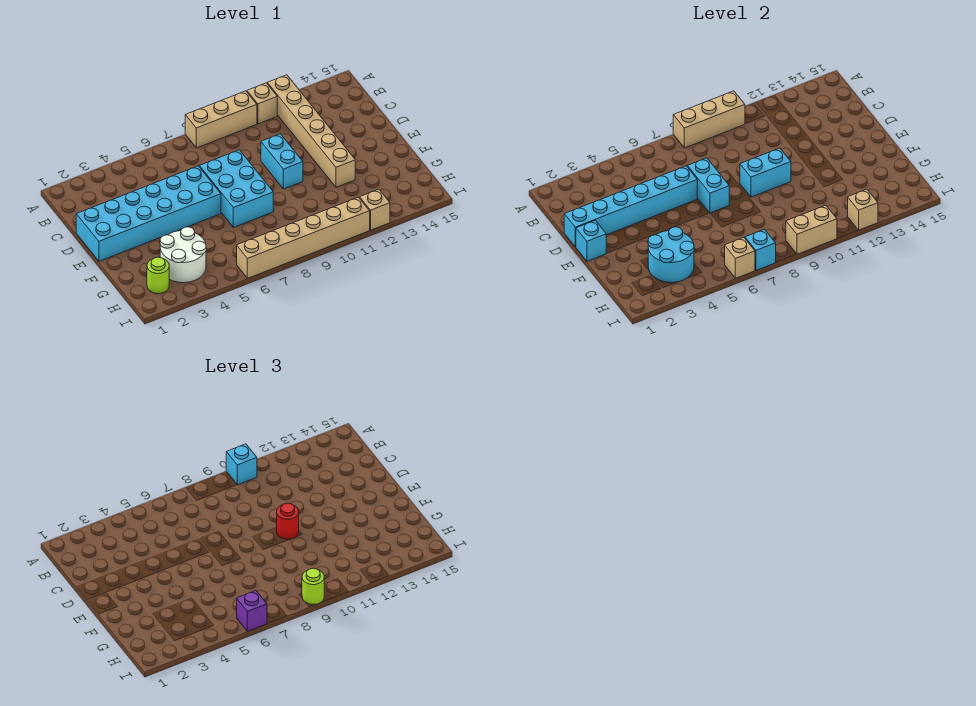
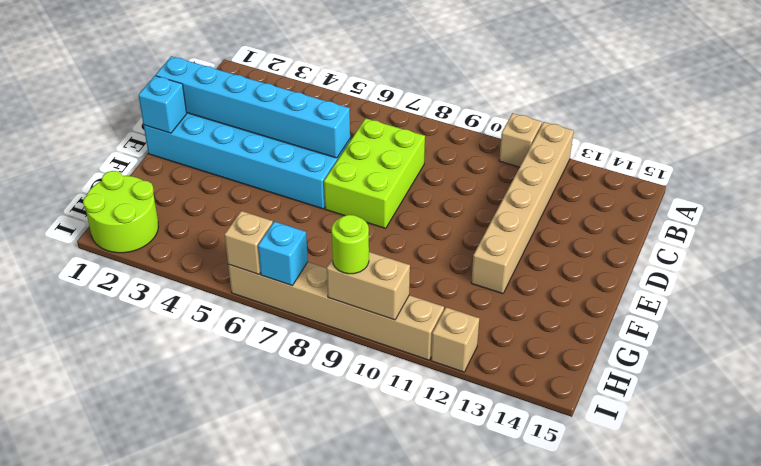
lime 2x3 brick [324,118,425,228] -> cyan 2x3 brick [199,150,273,228]
lime 2x2 round brick [83,171,159,253] -> lime 1x1 round brick [147,257,169,294]
none -> tan 1x3 brick [185,91,257,148]
none -> cyan 1x2 brick [261,134,303,189]
none -> white 2x2 round brick [160,227,206,283]

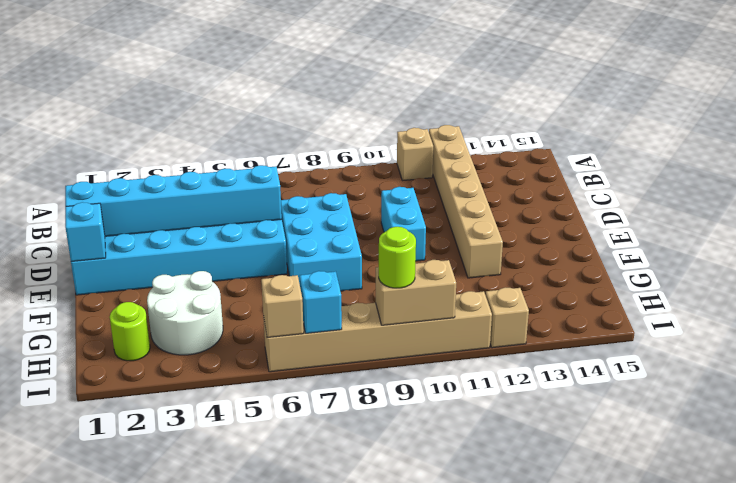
none -> tan 1x3 brick [185,91,257,148]
none -> tan 1x3 brick [673,91,745,148]
none -> cyan 1x2 brick [687,158,729,213]

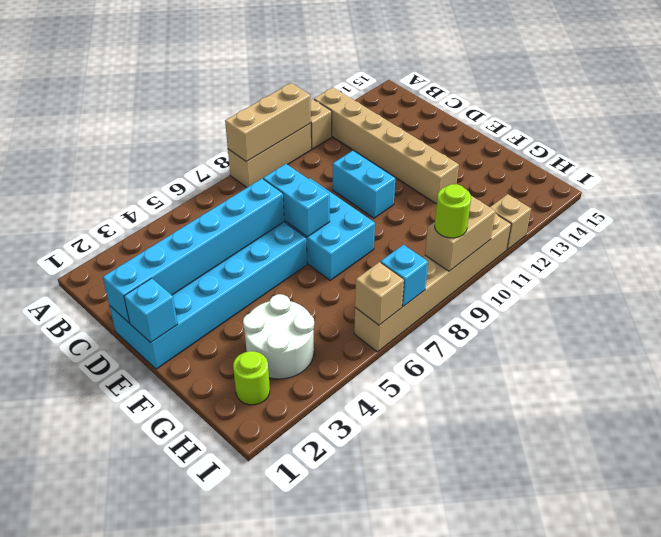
none -> cyan 1x2 brick [740,148,791,197]
none -> cyan 2x2 round brick [648,227,694,282]
none -> tan 1x1 brick [848,189,878,230]

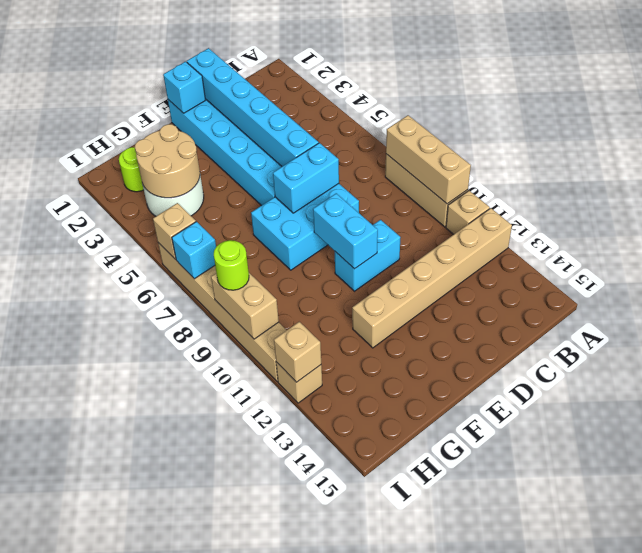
tan 2x2 round brick [135,124,200,198] -> cyan 2x2 round brick [648,227,694,282]
none -> cyan 1x1 brick [226,444,257,485]
none -> red 1x1 round brick [277,503,299,539]
none -> purple 1x1 brick [237,591,267,631]

